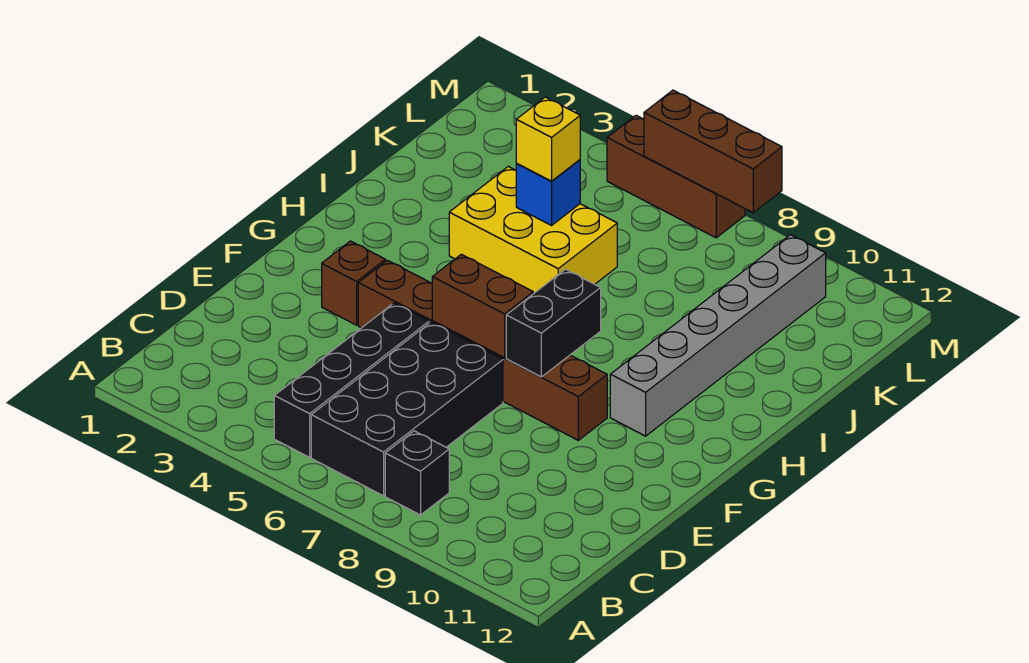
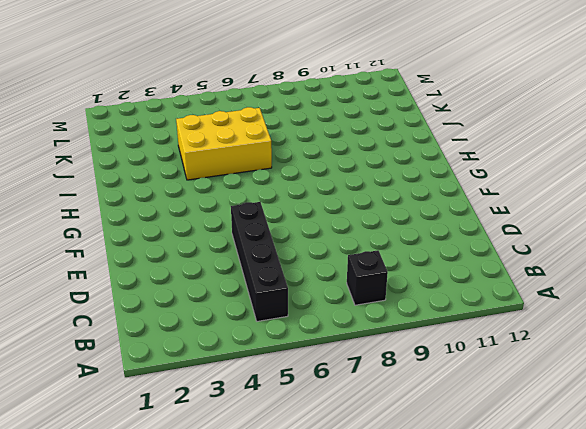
none -> black 2x4 brick [311,322,503,496]
none -> brown 1x1 brick [322,241,385,325]
none -> brown 1x6 brick [358,260,607,440]

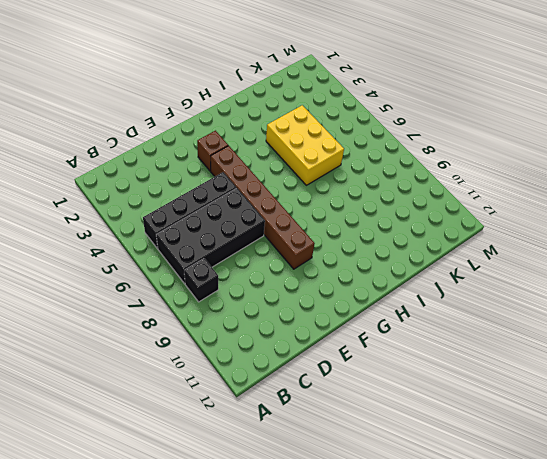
none -> grey 1x6 brick [610,235,826,436]
none -> brown 1x3 brick [607,115,745,238]
none -> brown 1x2 brick [432,254,533,358]

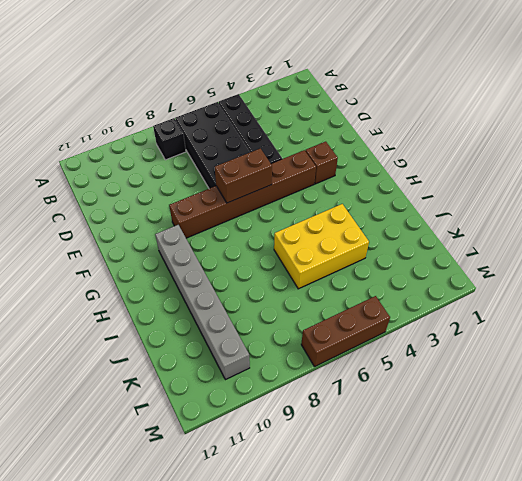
none -> black 1x2 brick [506,269,601,377]
none -> blue 1x1 brick [516,160,580,225]
none -> brown 1x3 brick [644,90,782,213]

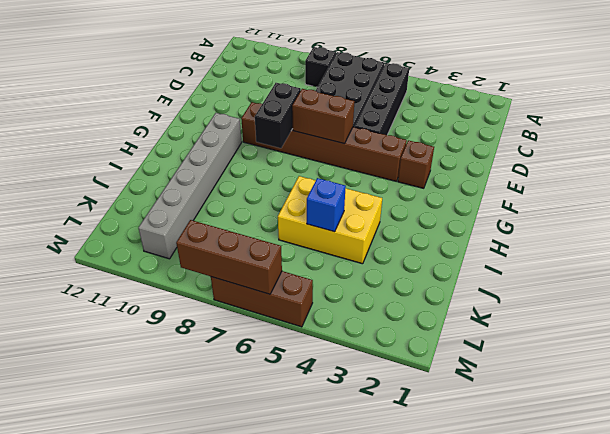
none -> yellow 1x1 brick [516,97,580,181]

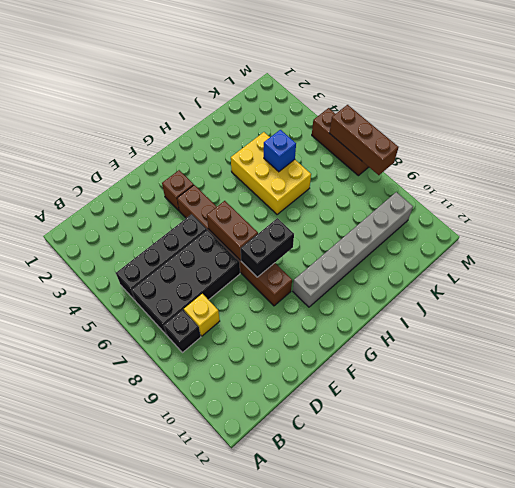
yellow 1x1 brick [184,294,220,336] -> yellow 1x1 brick moved to [516,97,580,181]

